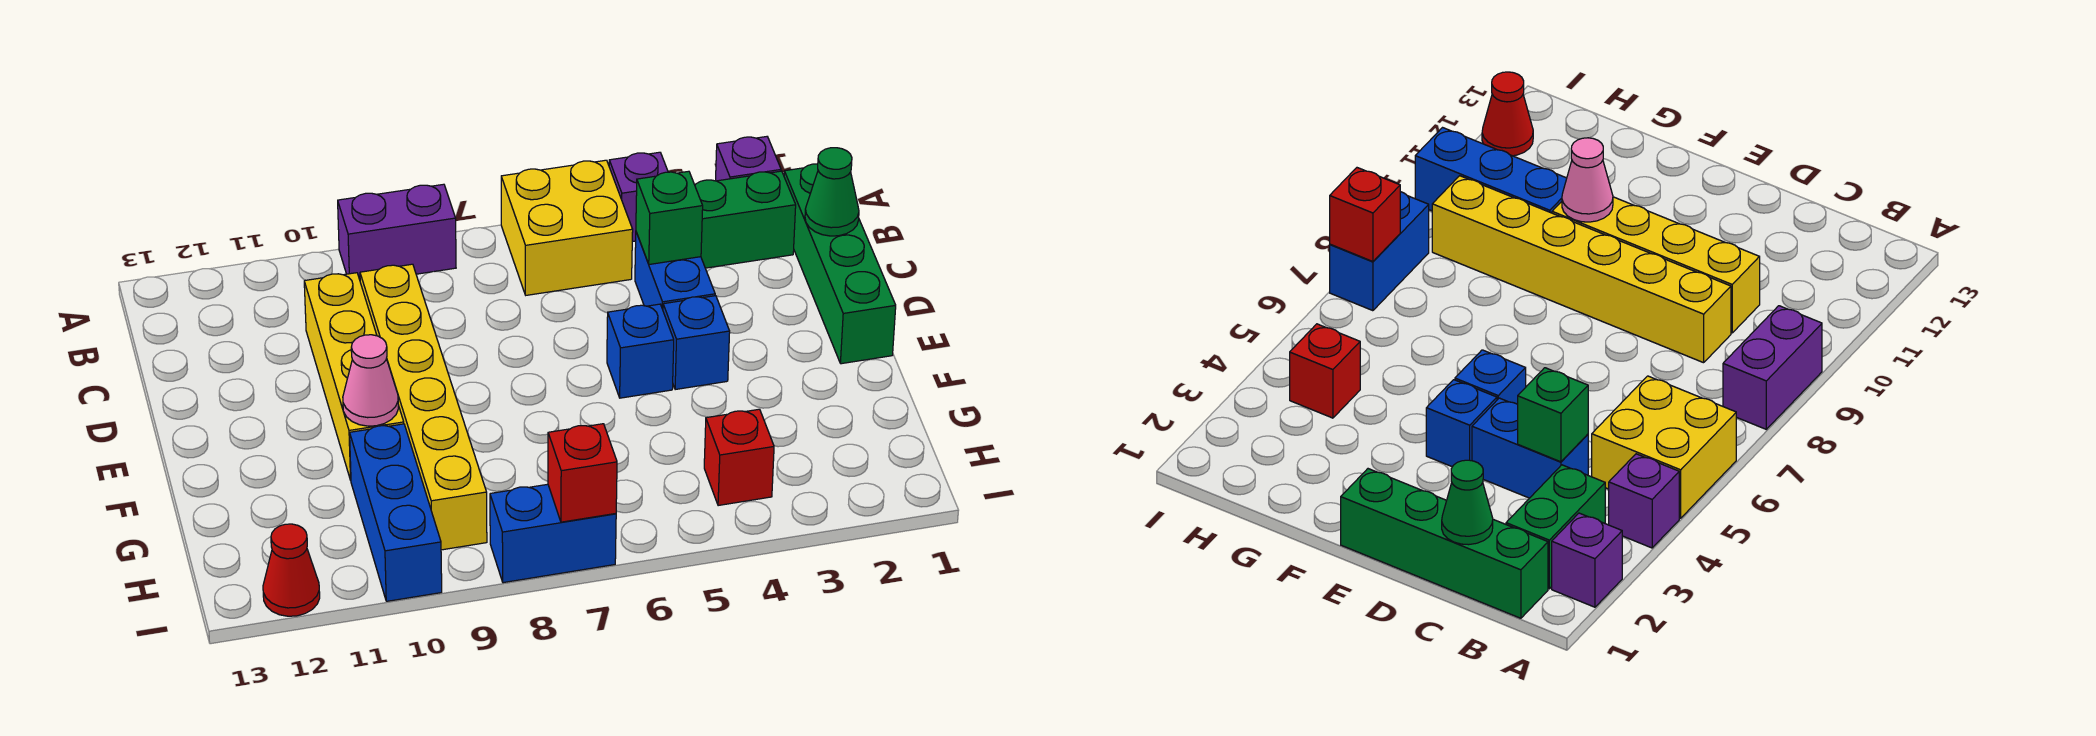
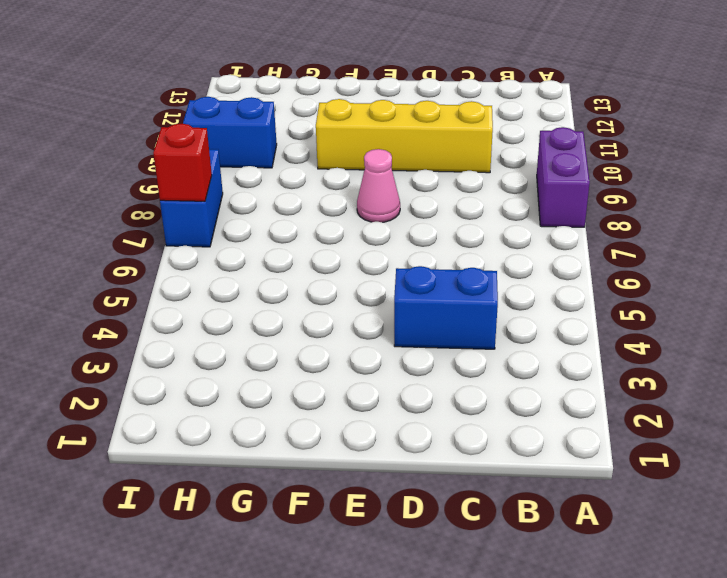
pink 1x1 cone [357,149,400,222] -> pink 1x1 cone moved to [343,335,398,426]
blue 1x2 brick [183,97,277,168] -> blue 1x3 brick [350,424,442,601]
none -> purple 1x1 brick [716,137,781,181]
none -> purple 1x1 brick [609,152,668,242]
none -> yellow 2x2 brick [501,160,633,295]

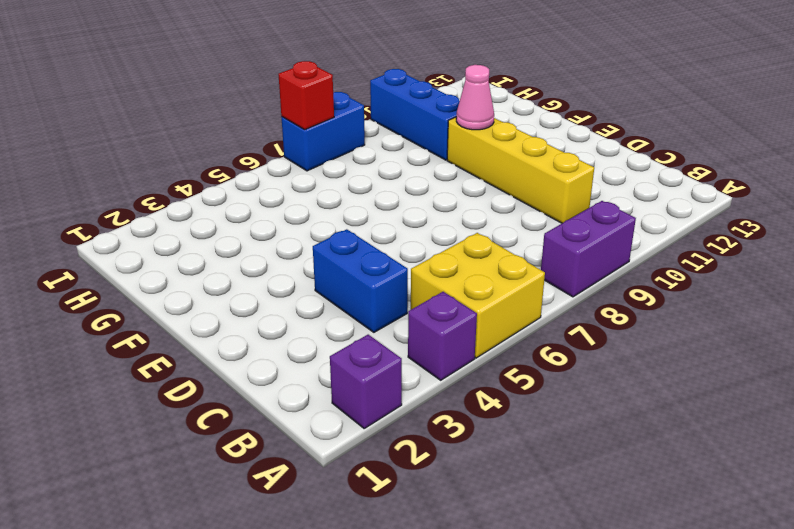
none -> green 1x4 brick [784,164,896,364]
none -> green 1x2 brick [694,171,796,268]
none -> yellow 1x6 brick [360,264,487,550]

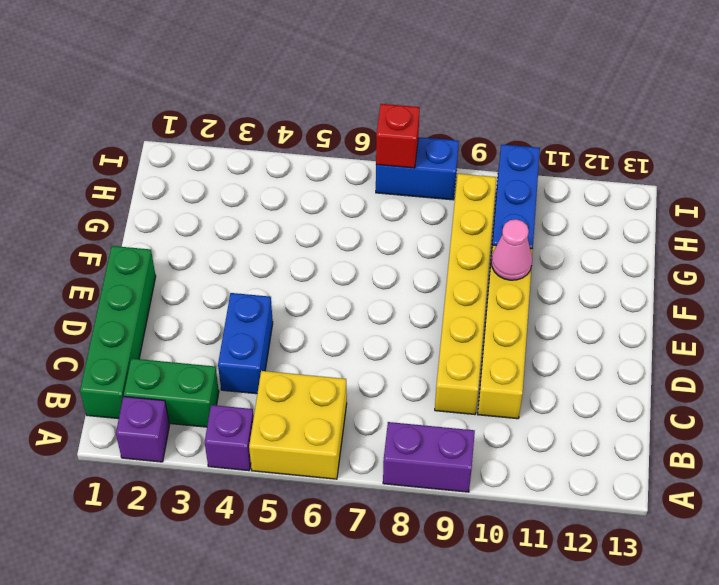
none -> blue 1x1 brick [663,296,730,390]
none -> blue 1x1 brick [607,304,674,398]
none -> red 1x1 brick [704,409,774,506]

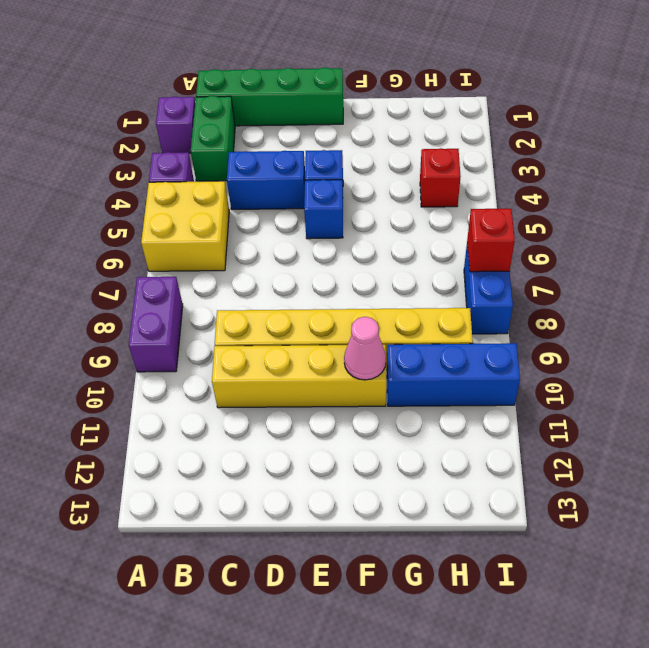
none -> red 1x1 cone [263,524,320,616]
none -> green 1x1 cone [805,148,859,236]
none -> green 1x1 brick [636,171,703,264]

